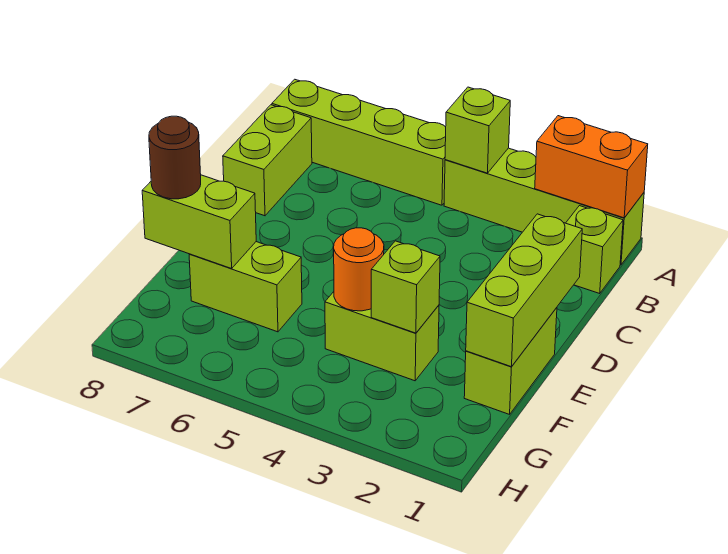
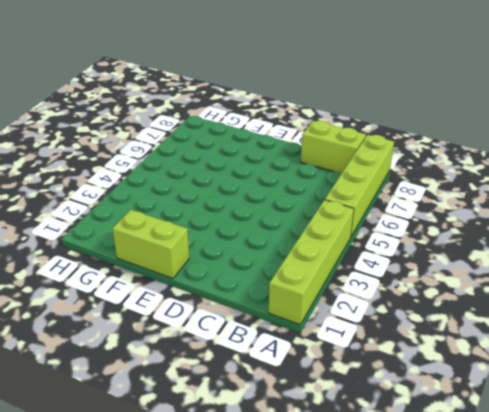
none -> lime 1x1 brick [566,206,623,293]
none -> lime 1x2 brick [325,292,439,381]
none -> lime 1x2 brick [189,242,302,332]

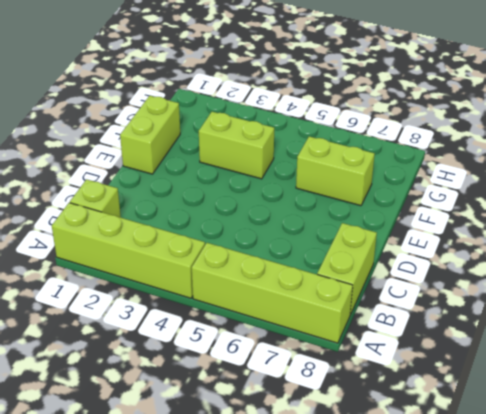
none -> orange 1x2 brick [535,116,648,218]
none -> lime 1x1 brick [445,87,510,173]
none -> lime 1x3 brick [466,214,582,367]

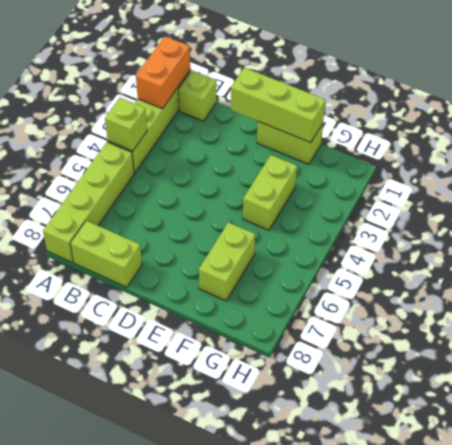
none -> lime 1x1 brick [371,241,440,333]
none -> orange 1x1 round brick [334,228,384,311]
none -> lime 1x2 brick [142,175,256,269]

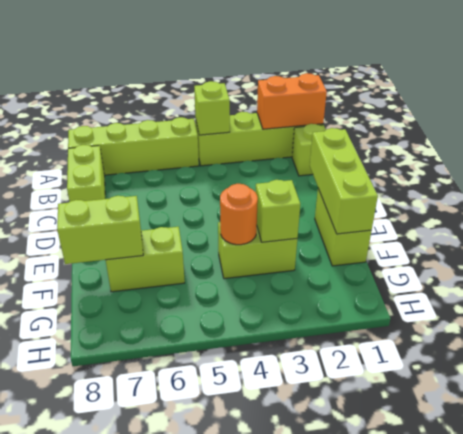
none -> brown 1x1 round brick [149,116,201,199]

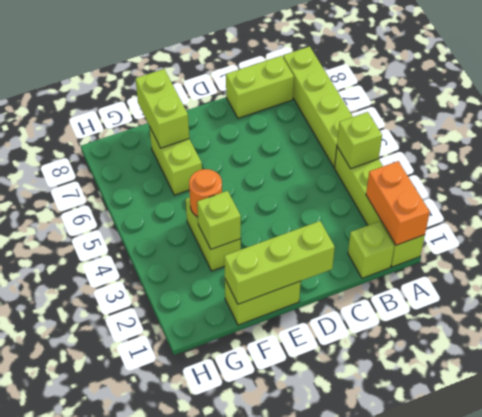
none -> brown 1x1 round brick [149,116,201,199]

